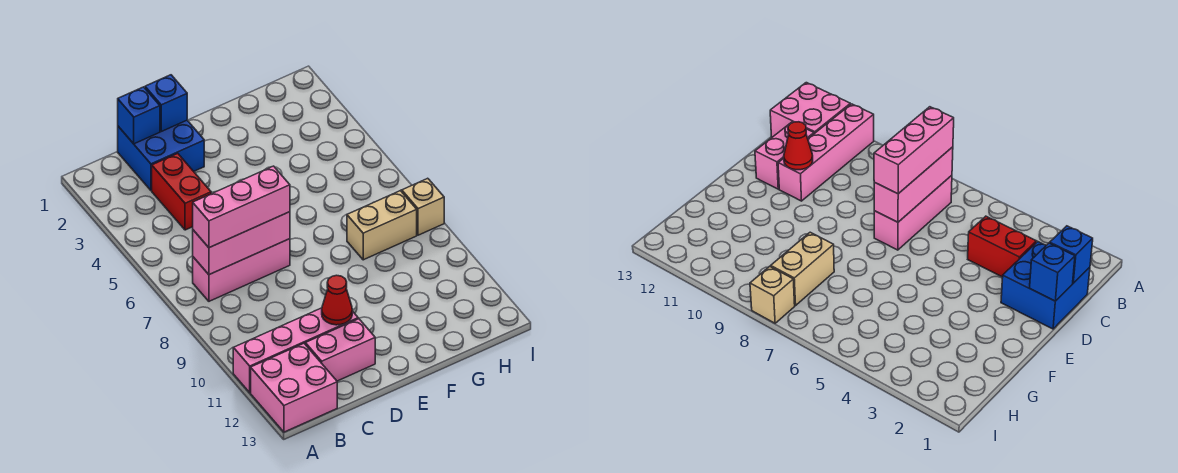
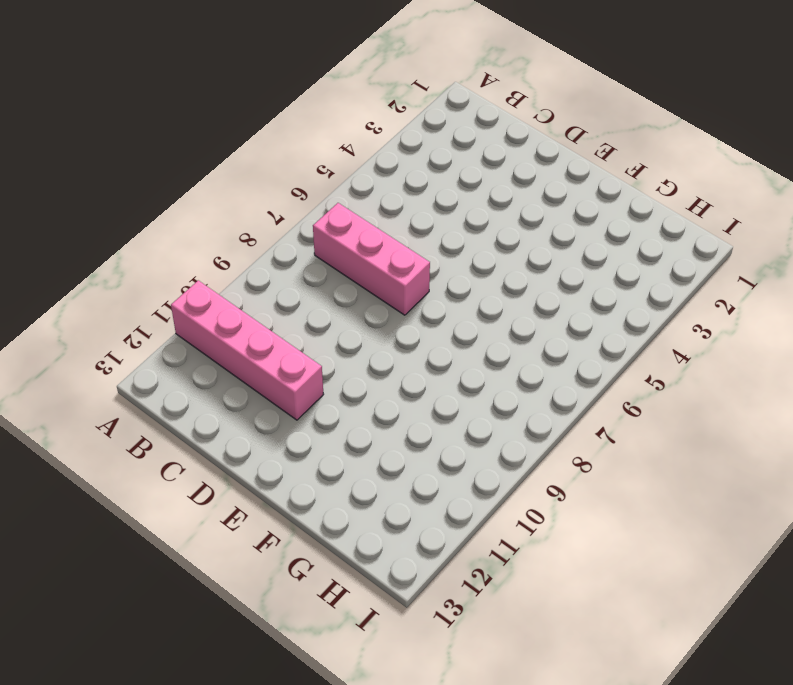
none -> pink 2x2 brick [251,343,337,432]
none -> blue 2x2 brick [118,120,204,190]
none -> red 1x2 brick [152,153,211,230]

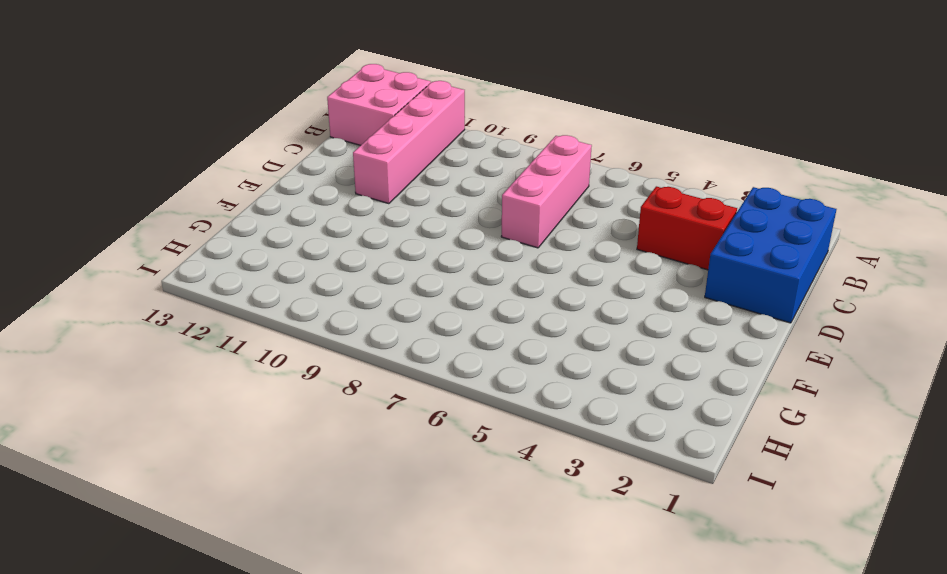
blue 2x3 brick [705,187,836,323] -> blue 2x2 brick [118,120,204,190]
none -> pink 1x2 brick [305,319,375,381]
none -> tan 1x2 brick [347,191,417,260]
none -> tan 1x1 brick [402,178,444,235]

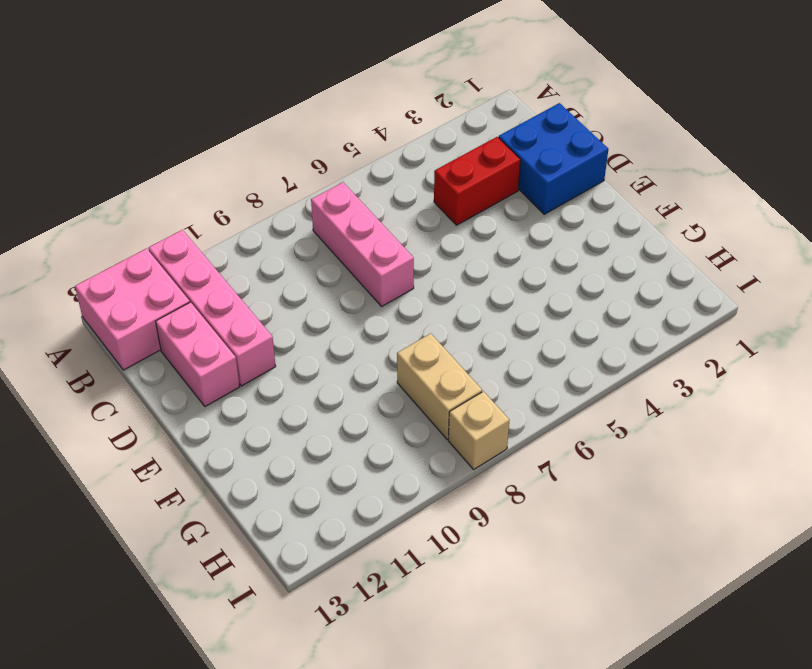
none -> pink 1x3 brick [193,212,290,275]
none -> blue 1x1 brick [118,87,160,144]
none -> blue 1x1 brick [145,75,187,131]

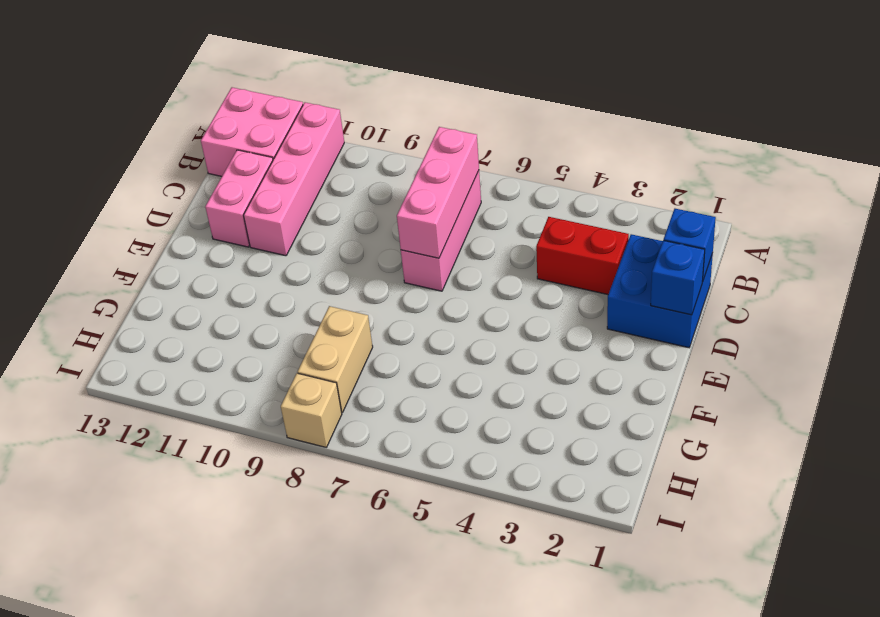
none -> red 1x1 cone [322,275,352,325]
none -> pink 1x3 brick [193,166,290,248]

